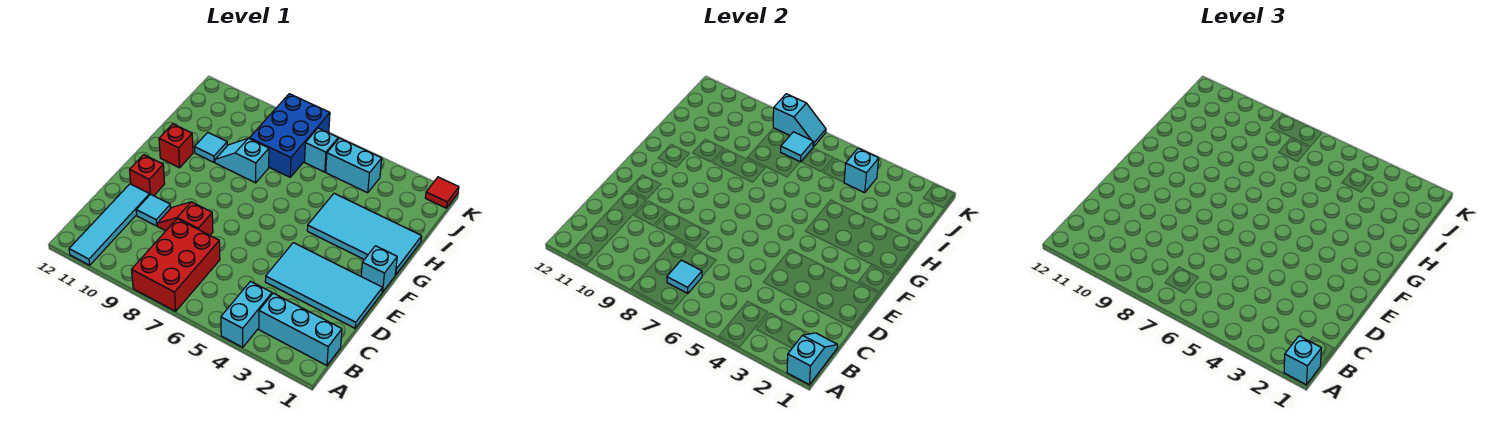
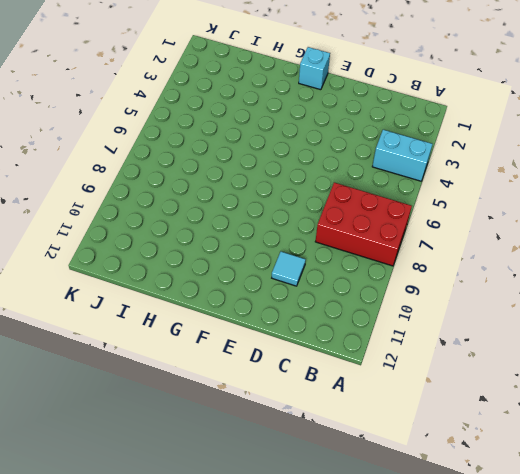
none -> cyan 1x4 tile [69,184,150,265]
none -> cyan 1x3 brick [259,293,342,366]
none -> cyan 2x4 tile [265,243,382,328]

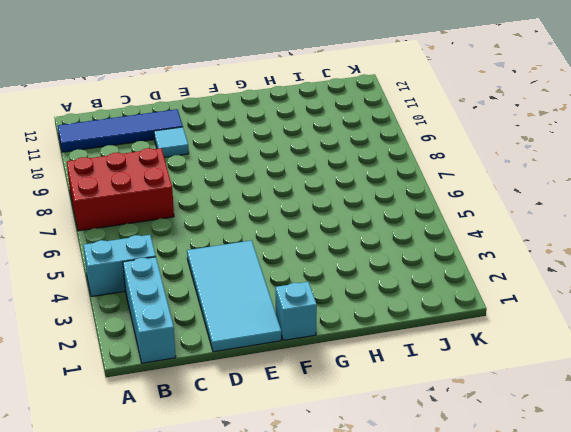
blue 1x4 tile [58,109,183,152] -> cyan 1x4 tile [69,184,150,265]
none -> red 1x2 slope [157,202,213,235]
none -> red 1x1 brick [130,155,165,196]
none -> cyan 2x4 tile [307,193,422,275]

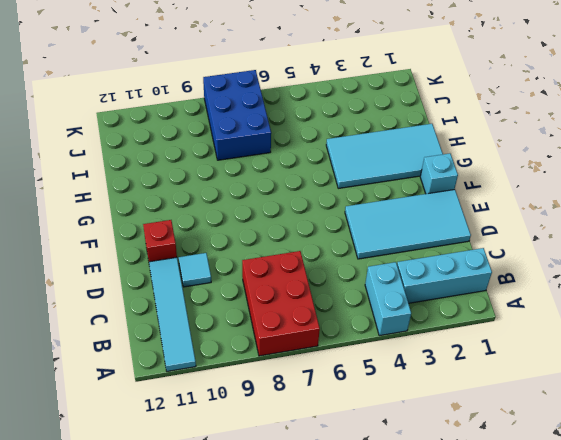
none -> red 1x2 slope [157,202,213,235]
none -> red 1x1 brick [159,124,193,168]
none -> cyan 1x2 slope [215,138,269,183]

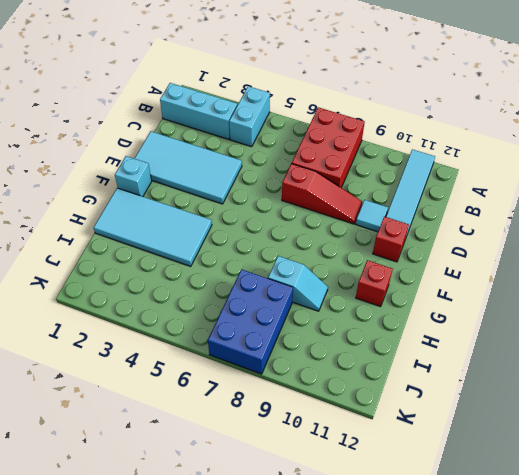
red 1x3 slope [282,164,363,224] -> red 1x2 slope [157,202,213,235]
none -> cyan 1x1 tile [194,132,227,162]
none -> cyan 1x2 brick [326,138,382,193]
none -> cyan 1x1 brick [305,128,338,172]

